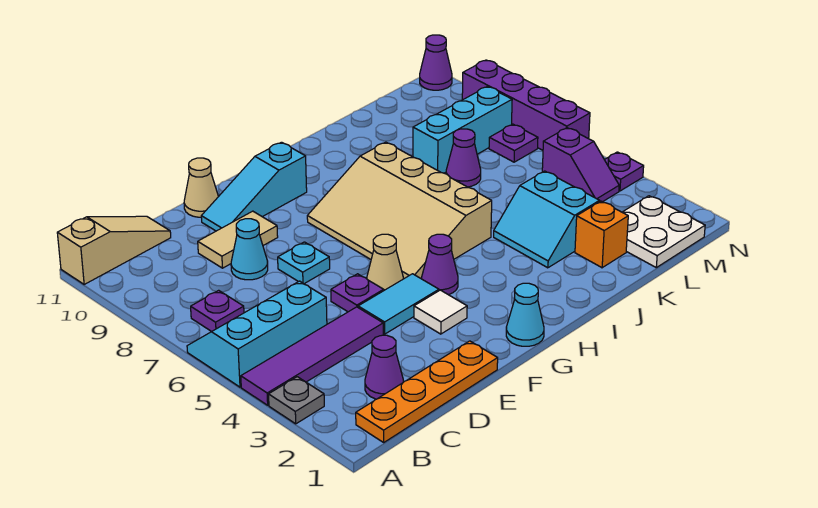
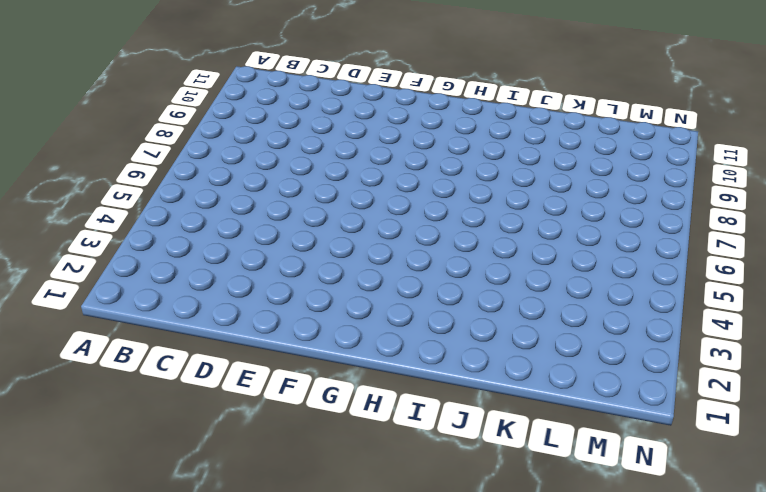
none -> grey 1x1 plate [269,377,324,424]
none -> purple 1x4 tile [241,307,383,405]
none -> cyan 2x3 slope [187,281,327,387]

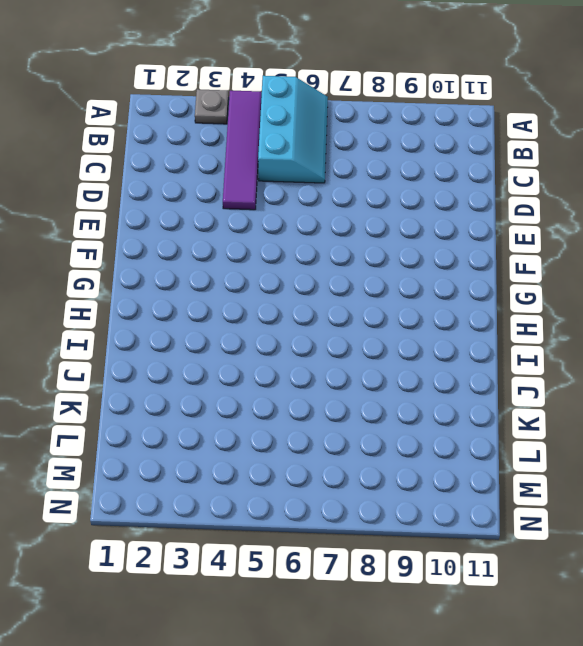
none -> tan 1x3 slope [57,216,171,284]
none -> orange 1x4 plate [356,341,498,442]
none -> purple 1x1 plate [191,290,244,332]

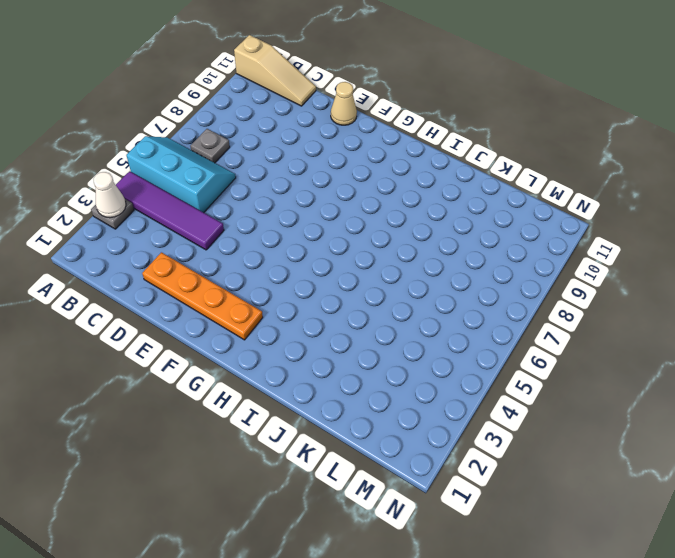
white 1x1 cone [94,172,126,218] -> none
grey 1x1 plate [190,129,230,163] -> purple 1x1 plate [191,290,244,332]
orange 1x4 plate [142,252,263,340] -> orange 1x4 plate moved to [356,341,498,442]
none -> purple 1x1 cone [365,335,403,399]
none -> cyan 1x1 cone [231,219,268,280]
none -> tan 1x2 tile [198,211,278,268]

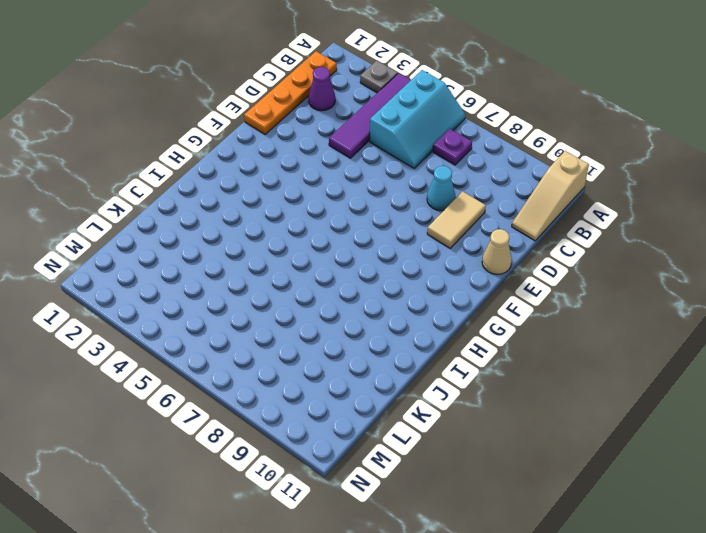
none -> cyan 1x2 tile [358,274,439,334]
none -> purple 1x1 plate [331,274,384,312]
none -> cyan 1x1 plate [278,242,330,284]

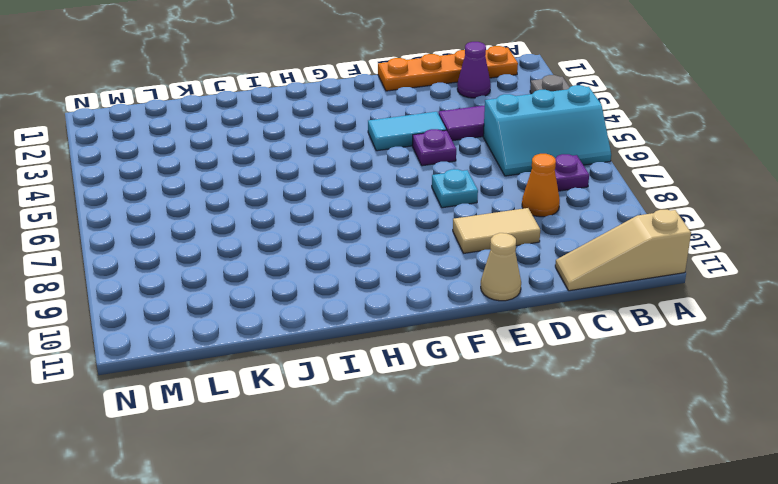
orange 1x1 cone [522,154,560,217] -> none
none -> cyan 1x1 cone [231,219,268,280]
none -> cyan 1x3 slope [201,142,307,231]
none -> white 1x1 tile [414,290,467,334]

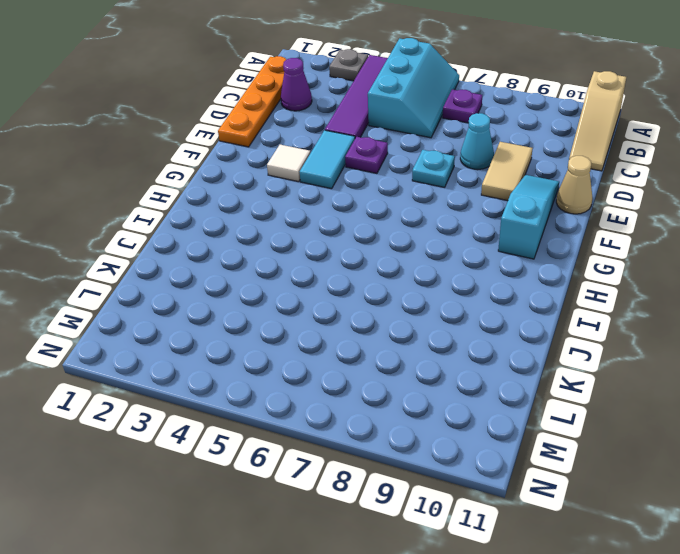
none -> tan 1x1 cone [367,234,403,290]
none -> cyan 1x1 cone [506,283,544,346]
none -> purple 1x1 cone [422,234,458,295]

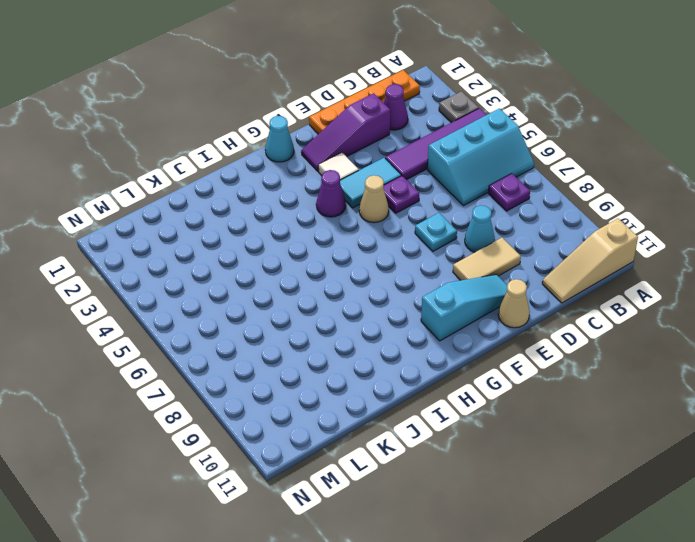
purple 1x3 slope [301,93,390,171] -> none
none -> tan 3x4 slope [307,142,492,279]
none -> cyan 2x2 slope [494,171,599,268]
none -> orange 1x1 brick [575,201,628,268]

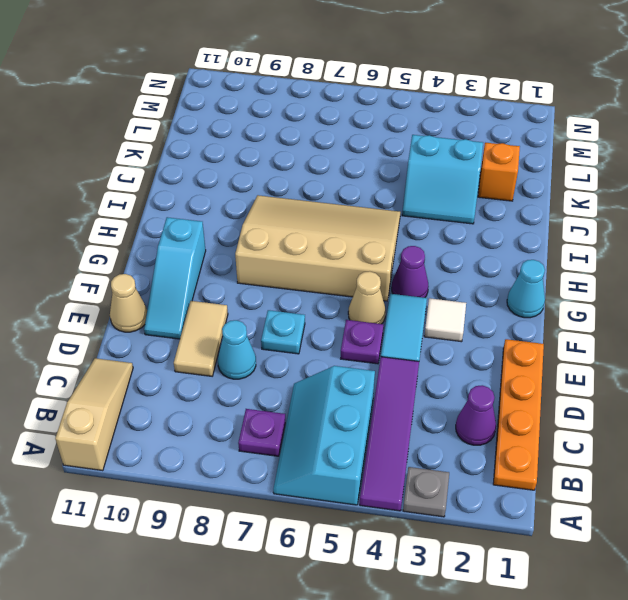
tan 3x4 slope [235,195,400,301] -> tan 3x4 slope turned to [307,142,492,279]
none -> purple 1x1 cone [446,129,481,187]
none -> cyan 1x3 brick [413,86,512,173]
none -> white 2x2 plate [622,196,705,268]

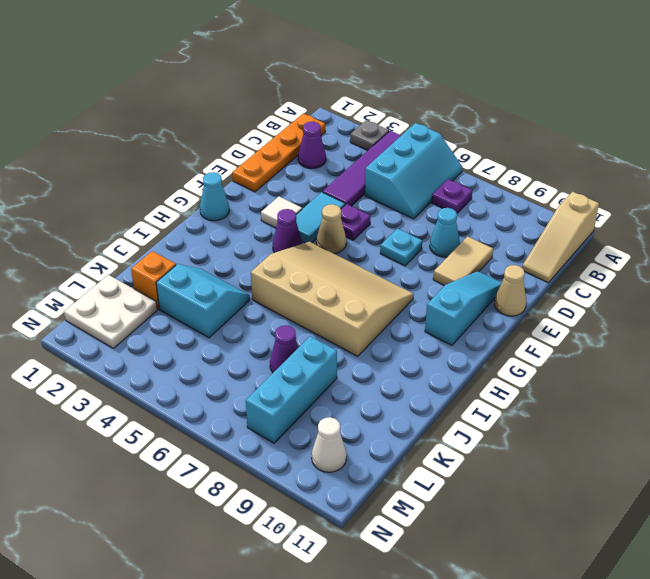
white 1x1 cone [312,417,347,472] -> none
none -> purple 1x2 slope [542,128,619,202]
none -> purple 1x1 plate [489,124,538,162]
none -> purple 1x1 plate [605,152,644,191]

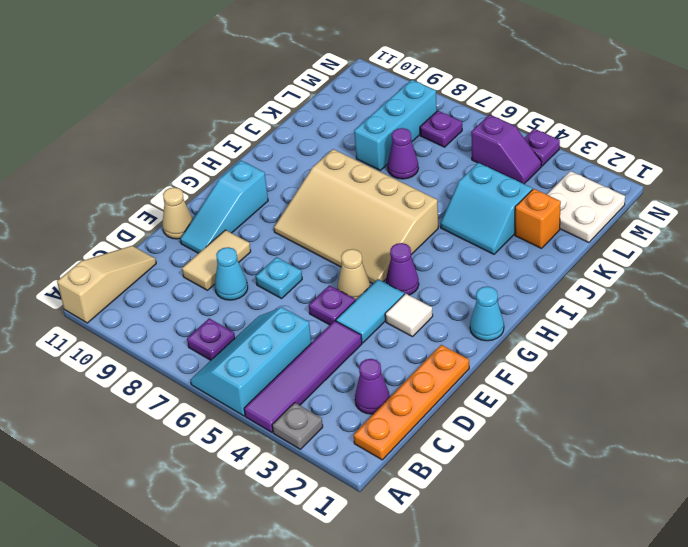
none -> purple 1x4 brick [462,60,590,150]
none -> purple 1x1 cone [420,35,452,90]

